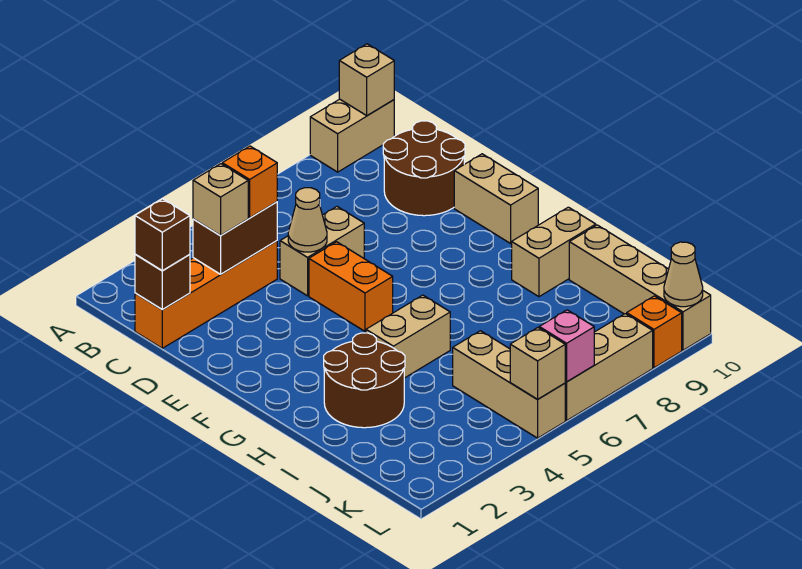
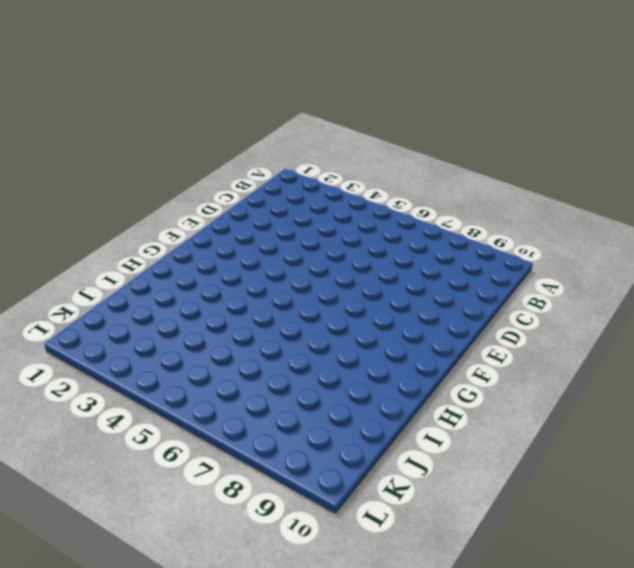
none -> tan 1x2 brick [310,99,394,172]
none -> orange 1x4 brick [135,241,277,348]
none -> brown 2x2 round brick [383,121,465,216]

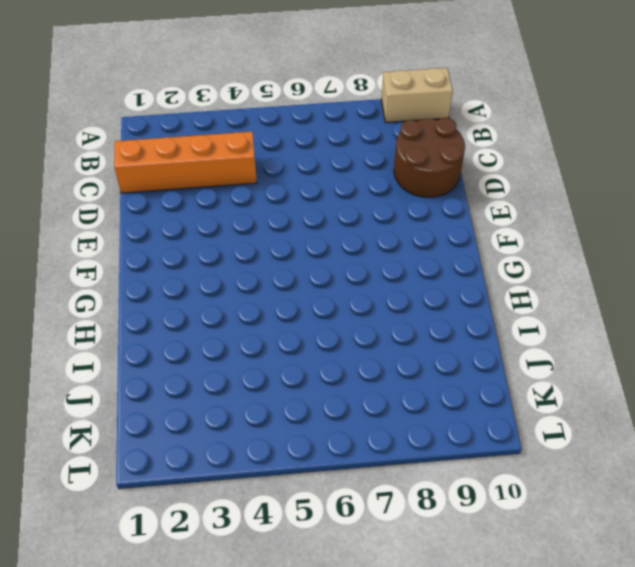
none -> tan 1x2 brick [280,207,364,296]
none -> orange 1x2 brick [309,242,393,331]
none -> tan 1x2 brick [454,154,538,243]

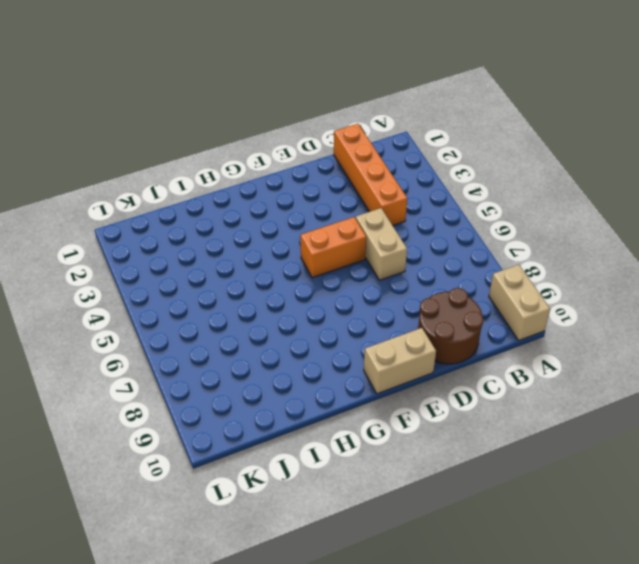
none -> brown 2x2 round brick [324,333,405,428]
none -> tan 1x2 brick [366,295,450,378]
none -> tan 1x2 brick [512,207,596,297]

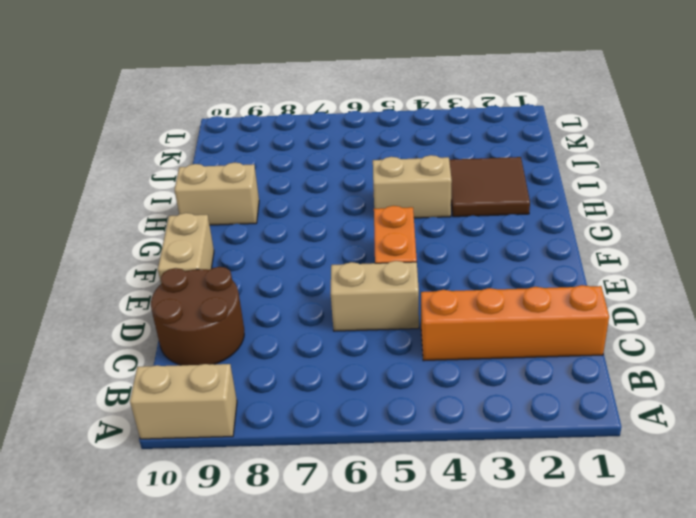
brown 2x2 tile [449,157,530,217] -> brown 2x2 round brick [324,333,405,428]
none -> tan 1x4 brick [569,225,711,350]
none -> tan 1x3 brick [453,331,565,438]
none -> tan 1x3 brick [565,314,653,420]

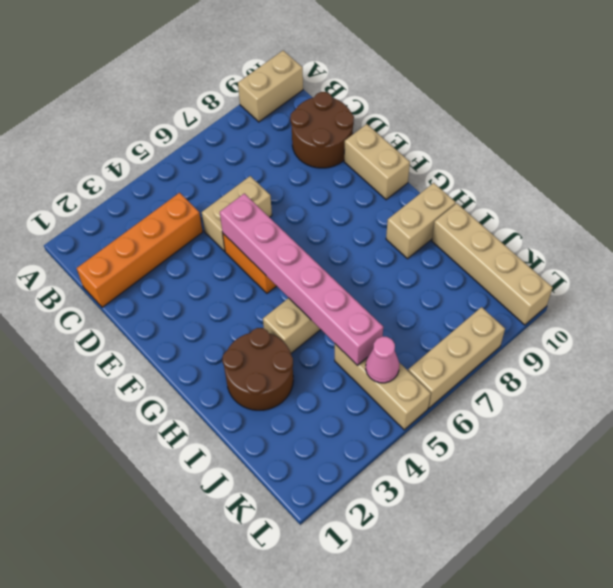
pink 1x6 brick [220,193,383,366] -> none
pink 1x1 cone [366,337,399,383] -> none
none -> orange 1x1 brick [627,296,682,368]
none -> tan 1x1 brick [339,44,394,116]
none -> brown 1x1 brick [135,254,190,310]

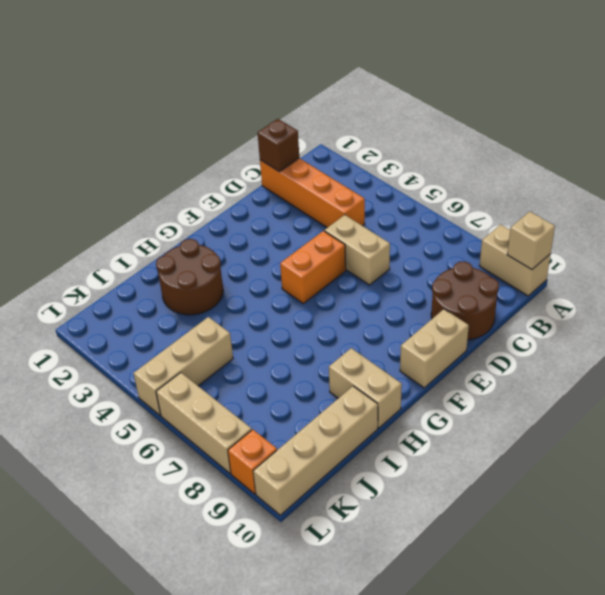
none -> tan 1x2 brick [366,295,450,378]
none -> brown 1x2 brick [193,202,277,274]
none -> tan 1x1 cone [288,188,327,252]

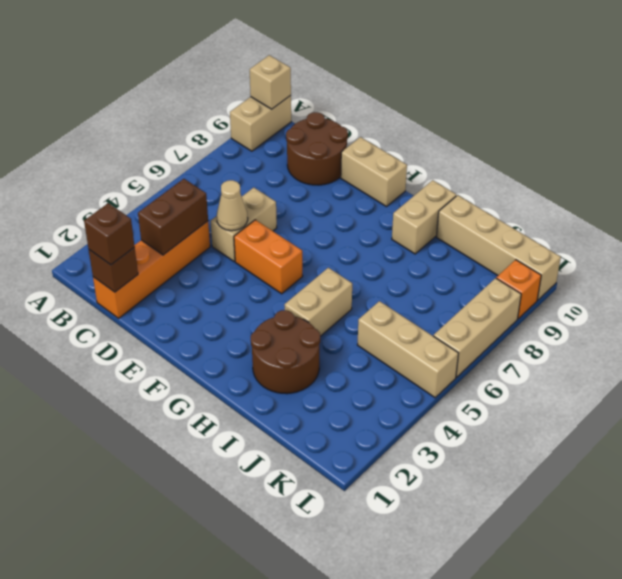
none -> tan 1x1 brick [510,328,566,399]
none -> pink 1x1 brick [539,310,594,382]
none -> tan 1x1 cone [664,242,703,307]

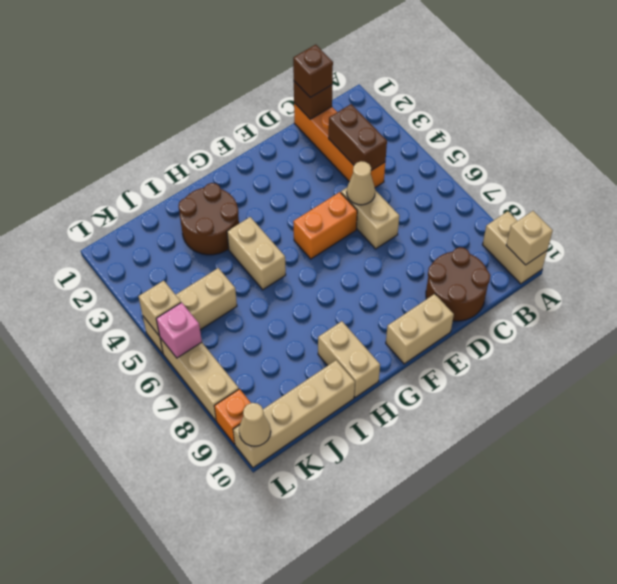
none -> tan 1x1 brick [193,164,248,235]
none -> orange 1x1 brick [222,146,277,218]

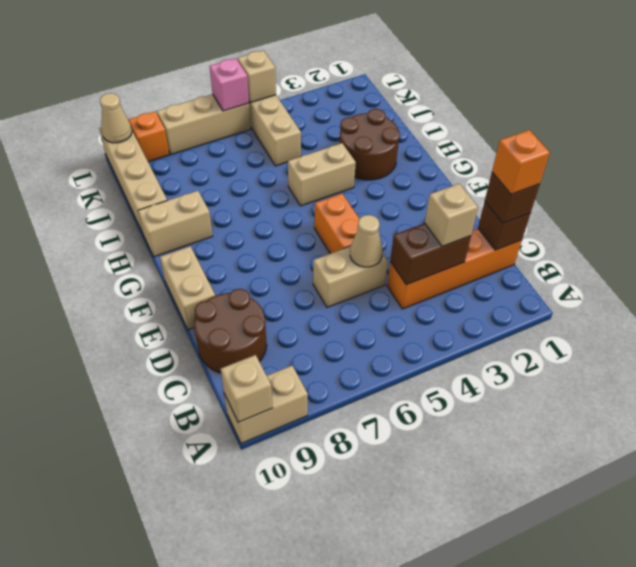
orange 1x1 brick [492,130,550,194] -> orange 1x1 brick moved to [222,146,277,218]

